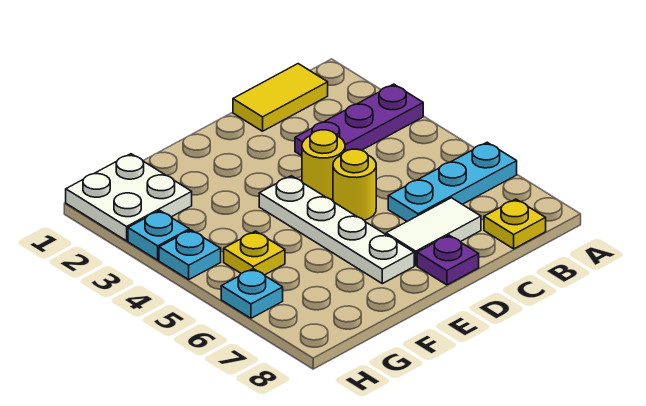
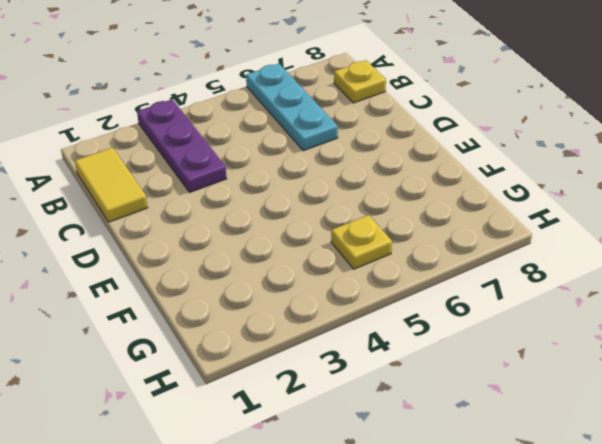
none -> white 1x2 tile [386,198,481,265]
none -> yellow 1x1 round brick [302,130,345,201]
none -> yellow 1x1 round brick [333,149,376,220]

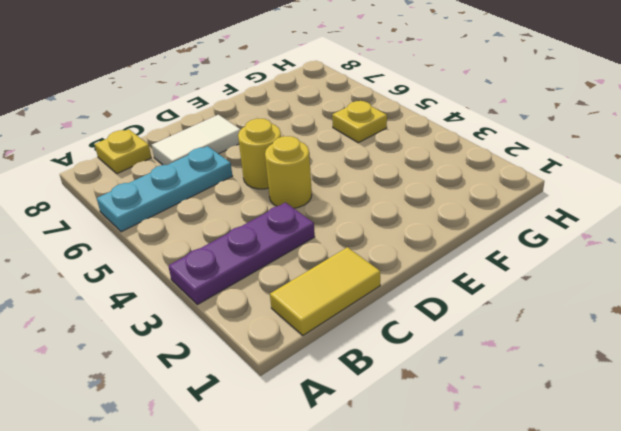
none -> purple 1x1 plate [417,235,479,285]
none -> white 1x4 plate [259,176,414,284]
none -> white 2x2 plate [66,154,192,241]

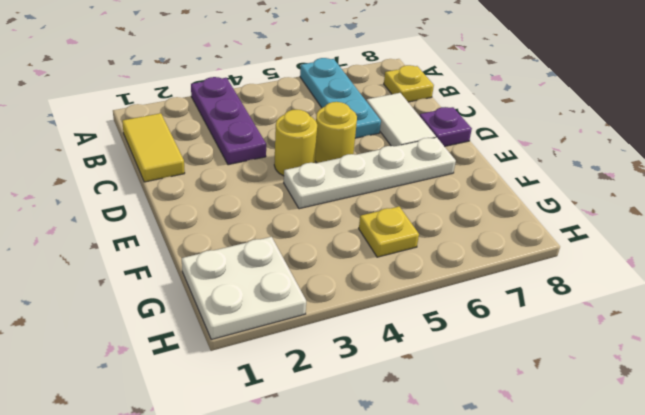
none -> cyan 1x1 plate [128,211,189,260]
none -> cyan 1x1 plate [159,230,221,279]
none -> cyan 1x1 plate [221,269,283,318]

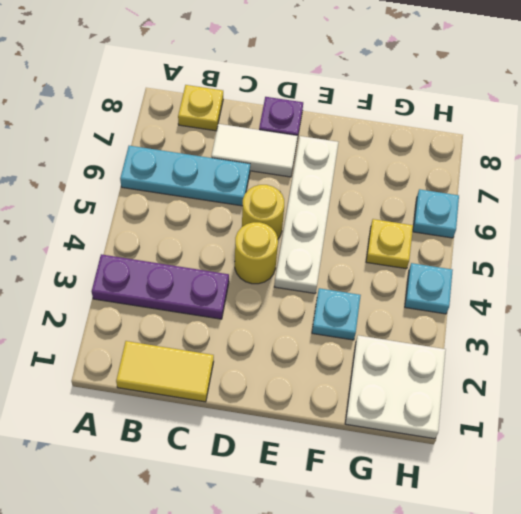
cyan 1x1 plate [312,288,361,340] -> cyan 1x1 plate moved to [128,211,189,260]

